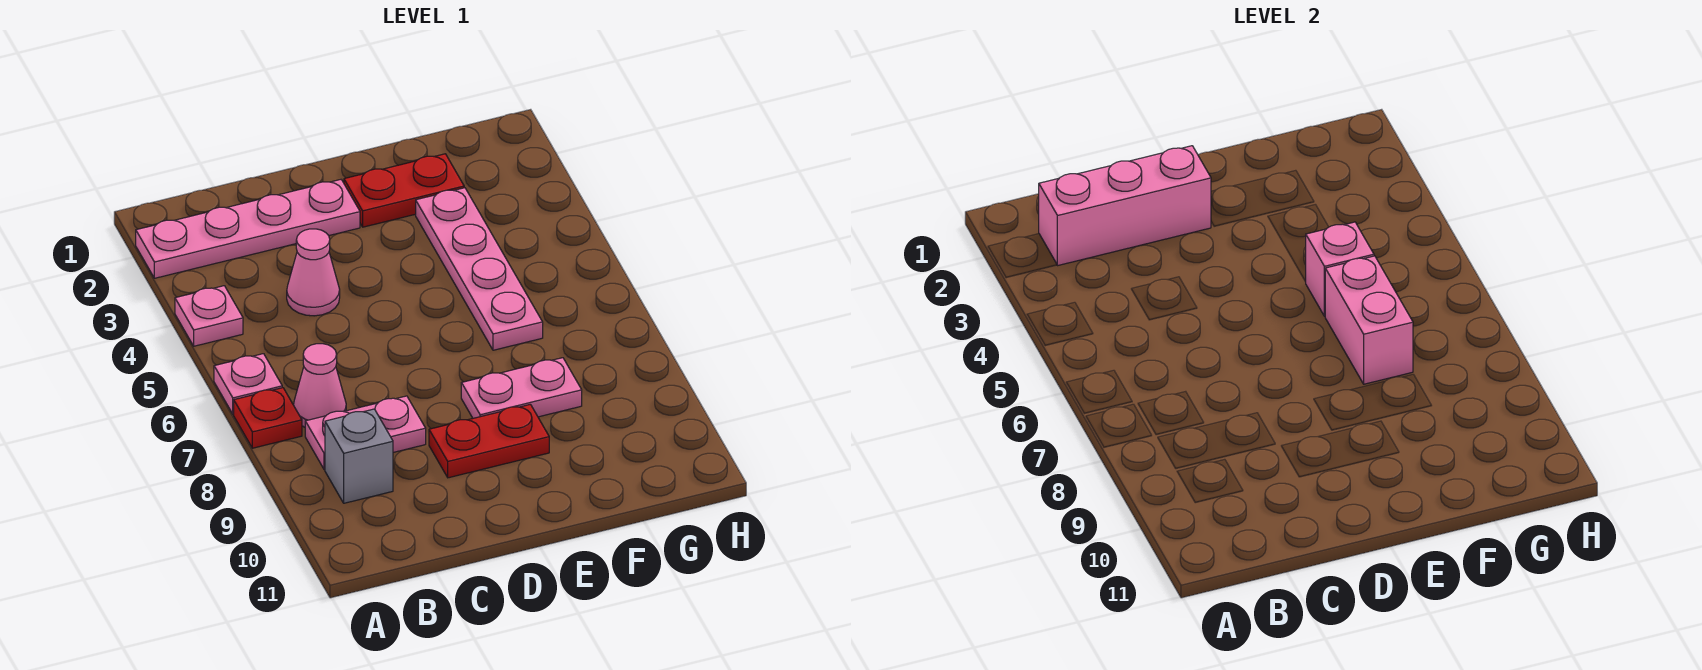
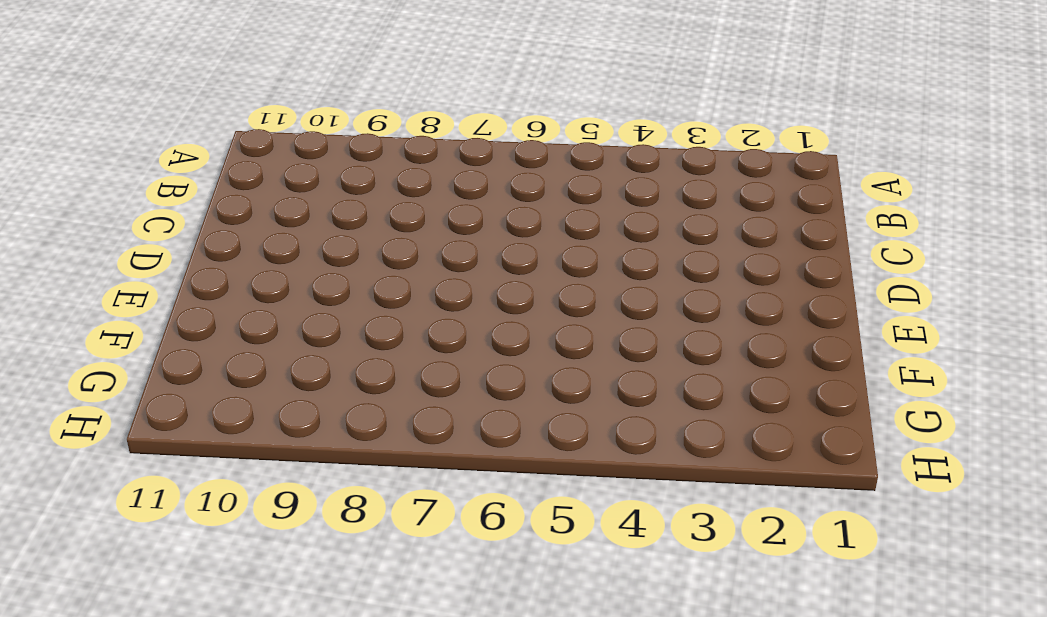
none -> pink 1x4 plate [136,180,360,278]
none -> pink 1x1 plate [175,286,243,346]
none -> pink 1x1 plate [214,354,282,414]

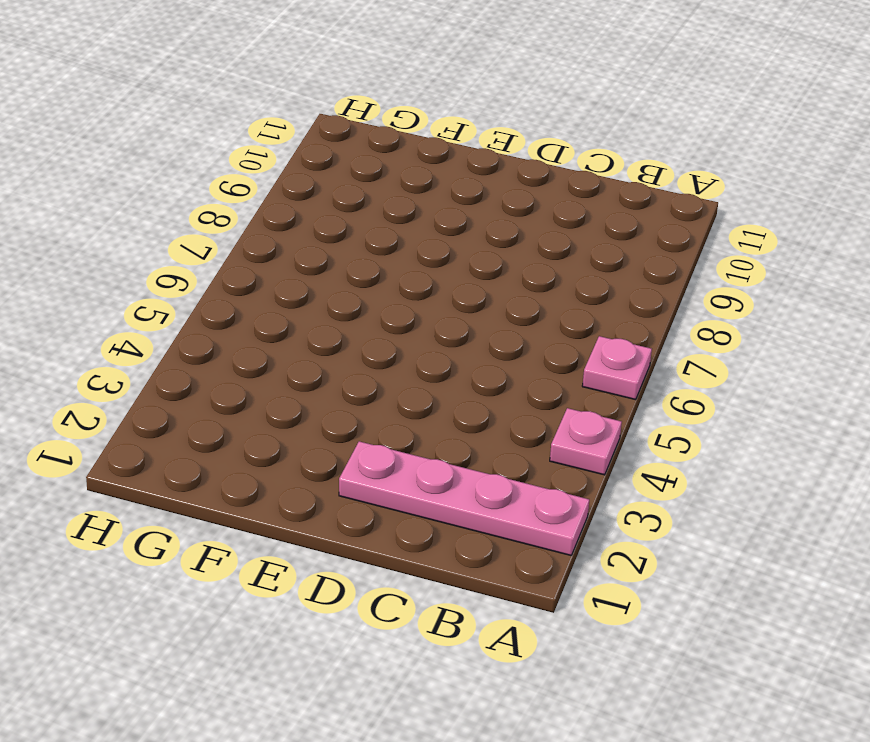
none -> red 1x1 plate [234,388,302,448]
none -> pink 1x1 cone [294,344,346,427]
none -> pink 1x2 plate [305,396,426,469]

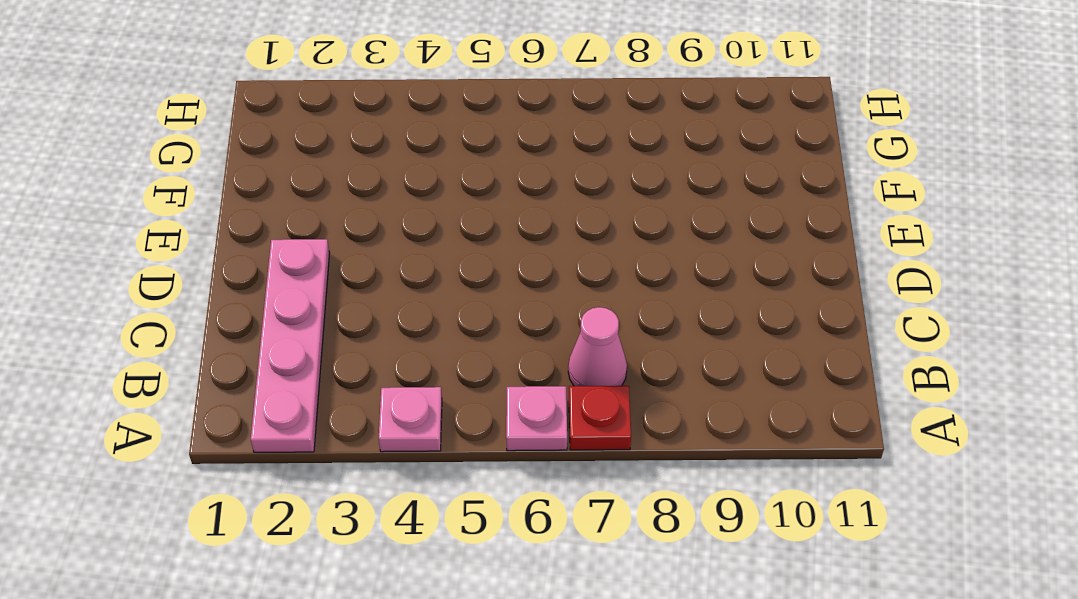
none -> pink 1x2 plate [305,396,426,469]
none -> grey 1x1 brick [325,409,393,503]
none -> pink 1x1 cone [287,229,340,316]

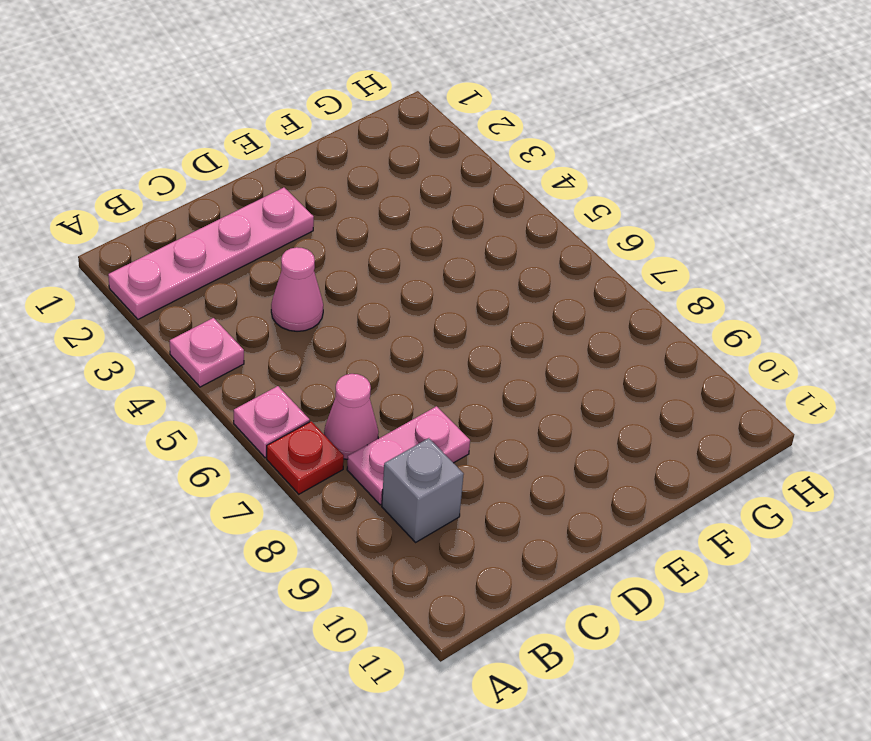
none -> red 1x2 plate [429,404,549,478]
none -> red 1x2 plate [344,154,464,227]
none -> pink 1x2 plate [461,358,582,418]

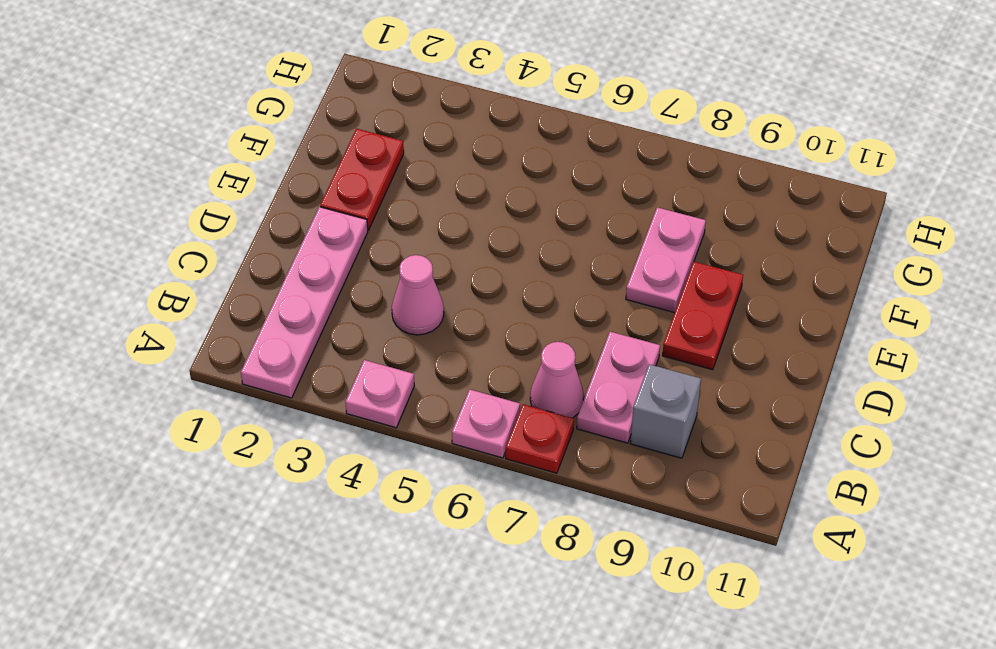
none -> pink 1x4 plate [416,188,543,350]
none -> pink 1x3 brick [1039,146,1211,266]
none -> pink 1x1 brick [1305,222,1374,316]

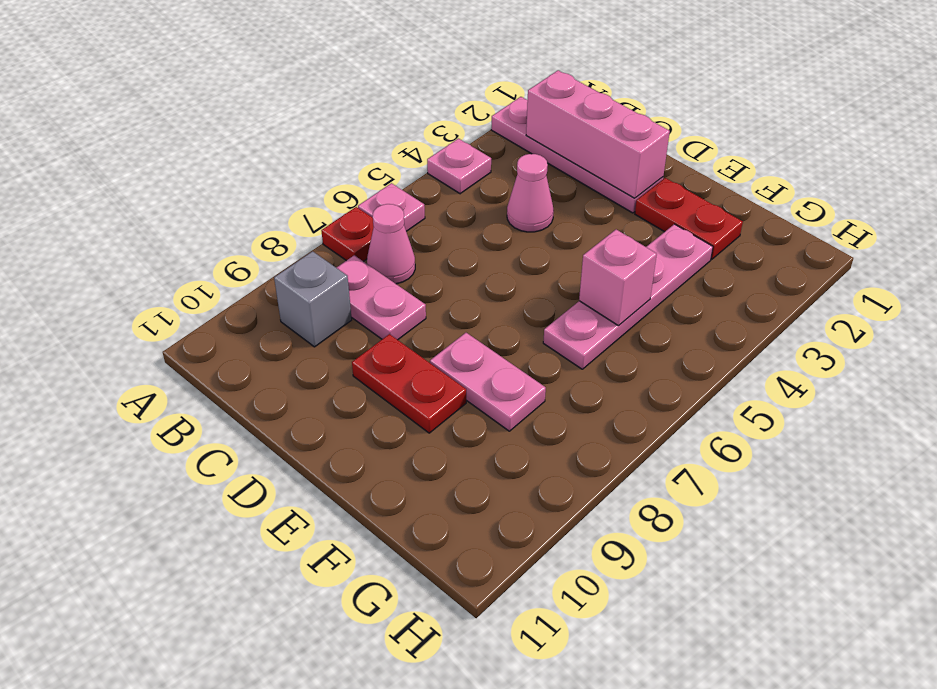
none -> pink 1x2 brick [1325,256,1413,384]

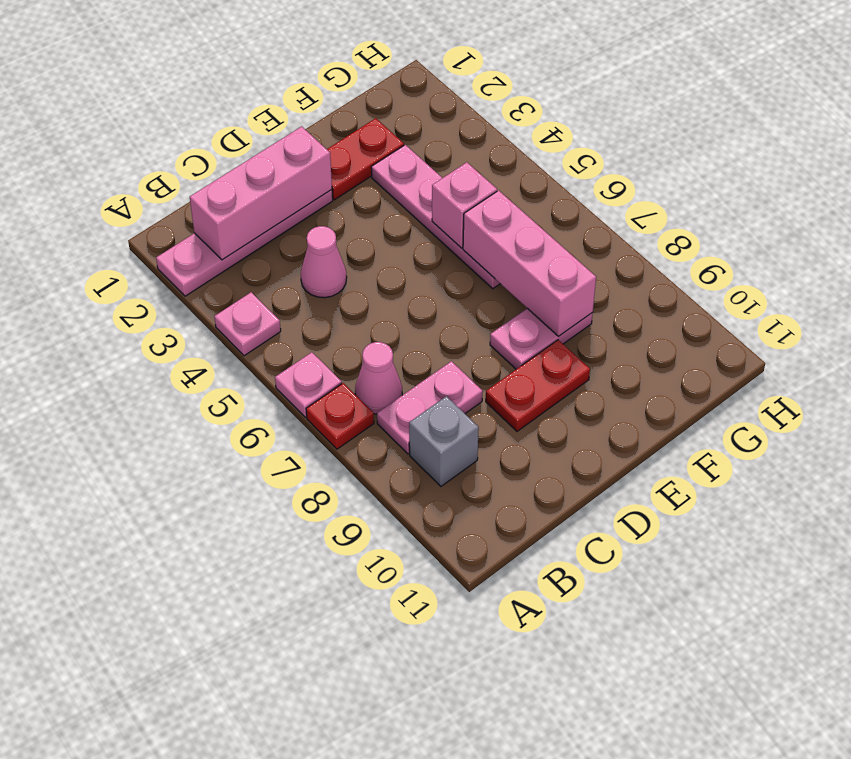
pink 1x3 brick [463,190,596,336] -> pink 1x2 brick [1325,256,1413,384]

